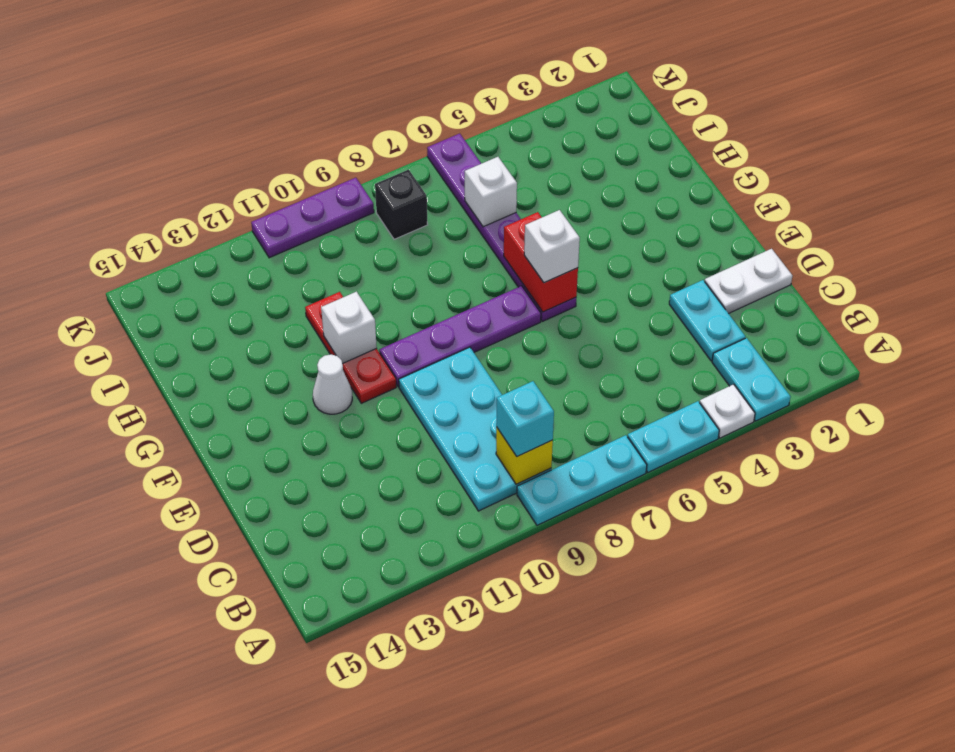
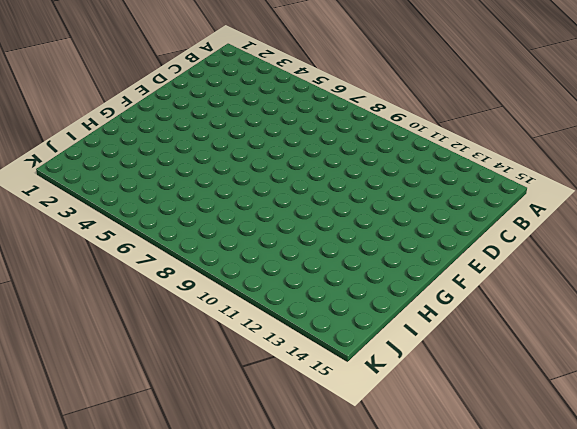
none -> cyan 1x2 plate [712,338,790,421]
none -> white 1x1 plate [700,384,755,438]
none -> cyan 1x2 plate [628,401,719,472]

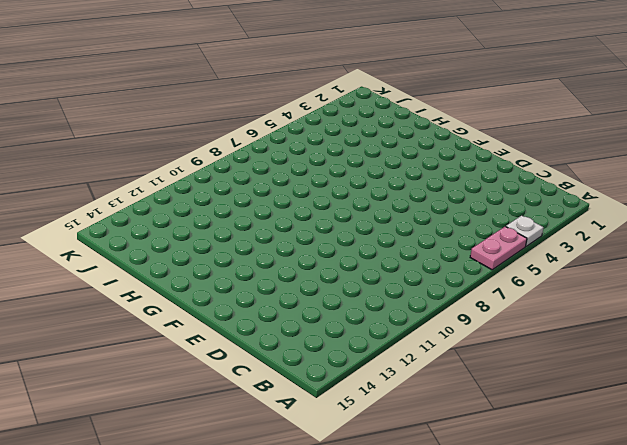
pink 1x2 plate [470,227,527,270] -> cyan 1x2 plate [628,401,719,472]
none -> cyan 1x2 plate [712,338,790,421]
none -> cyan 1x3 plate [517,435,647,525]
none -> cyan 2x4 plate [399,347,551,511]

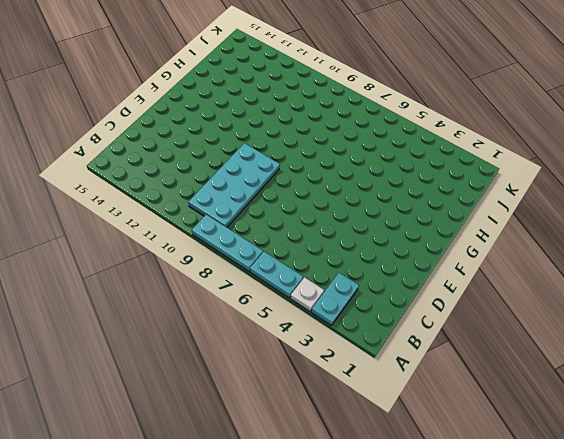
none -> cyan 1x2 plate [669,280,745,361]
none -> white 1x2 plate [705,249,792,313]
none -> purple 1x6 plate [427,134,576,321]

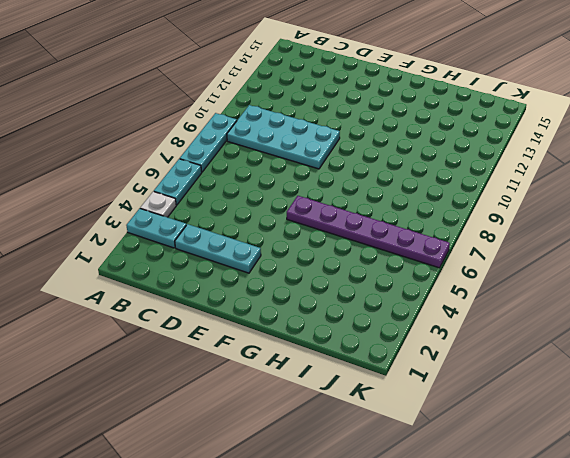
cyan 1x3 plate [175,224,261,273] -> cyan 1x2 plate [669,280,745,361]
none -> white 1x2 plate [705,249,792,313]
none -> purple 1x4 plate [379,286,541,387]
none -> red 1x3 plate [305,292,396,403]

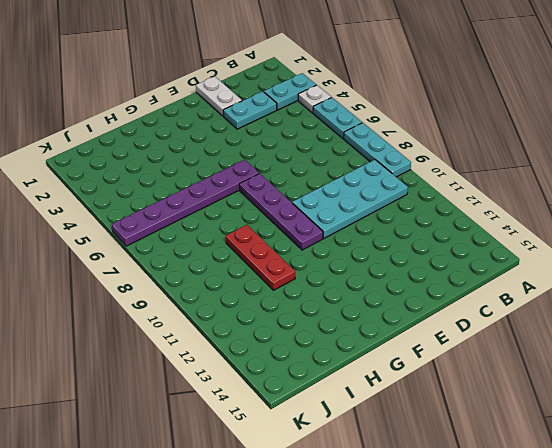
red 1x3 plate [226,225,295,290] -> red 1x3 plate turned to [305,292,396,403]
none -> white 1x1 cone [313,354,352,414]
none -> black 1x1 brick [375,170,428,239]
none -> purple 1x3 plate [251,178,374,258]

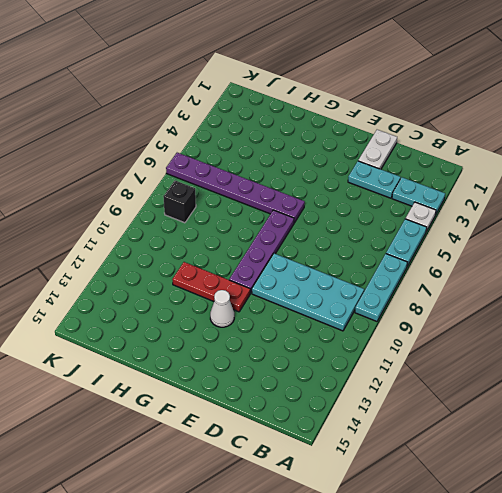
none -> purple 1x3 plate [251,178,374,258]
none -> yellow 1x1 brick [496,427,553,484]
none -> red 1x2 brick [504,212,578,312]

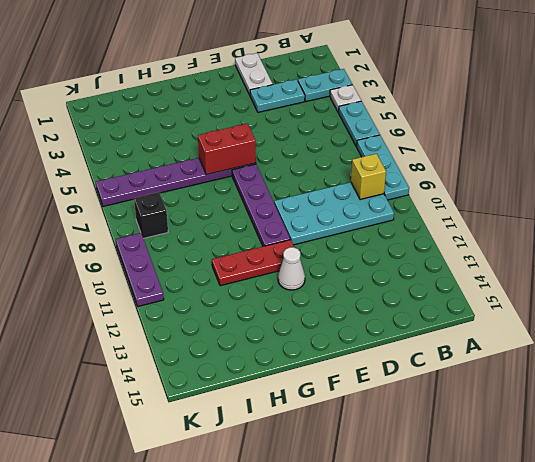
none -> white 1x1 brick [321,292,377,364]
none -> white 1x1 brick [465,157,517,227]
none -> cyan 1x1 brick [496,381,554,457]

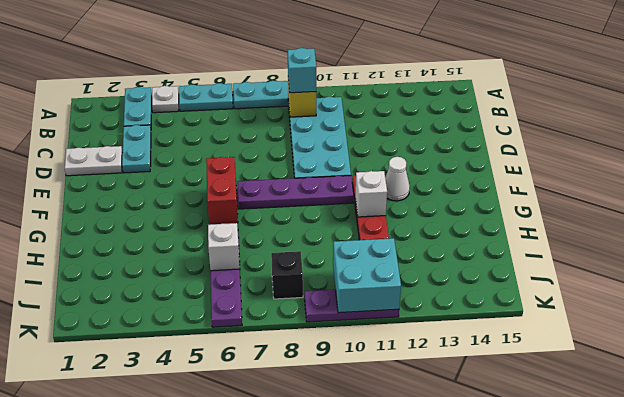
cyan 2x2 brick [333,238,401,313] -> none
none -> white 1x1 brick [524,210,580,283]

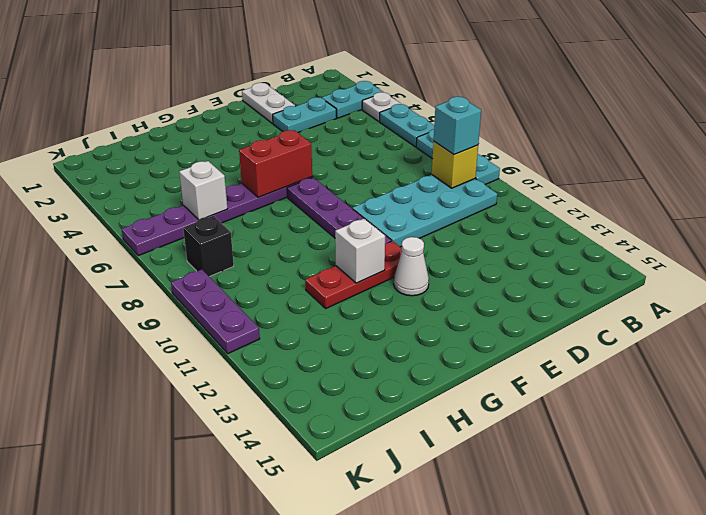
none -> white 1x1 brick [524,210,580,283]

